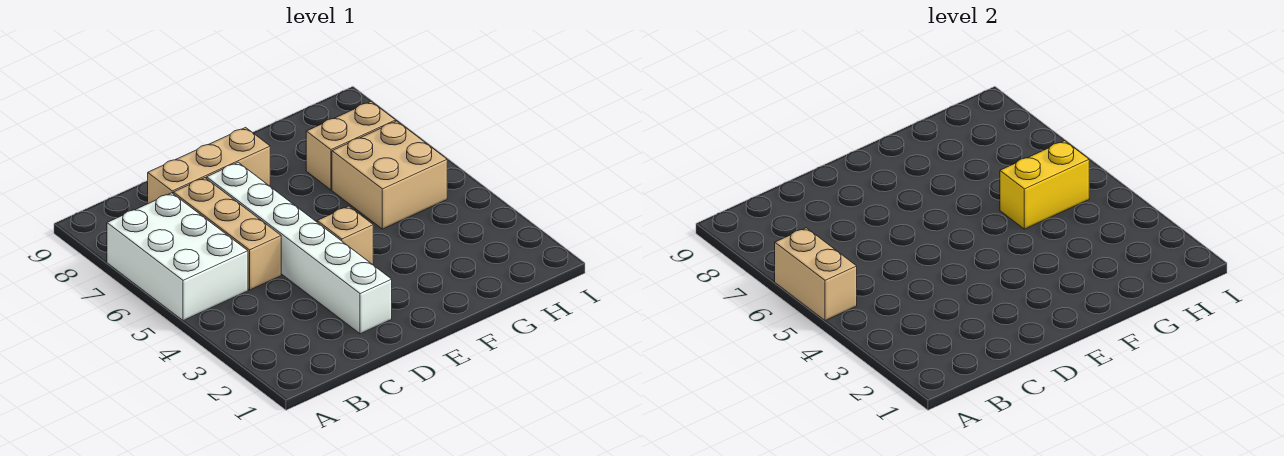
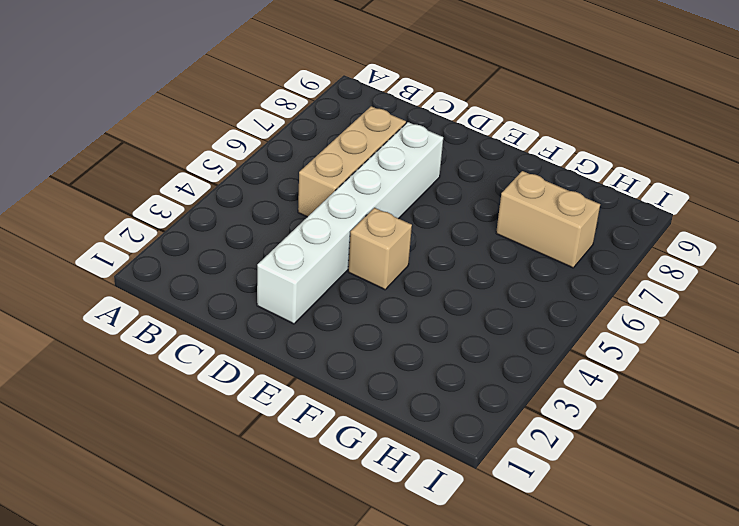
none -> white 2x3 brick [107,193,248,321]
none -> tan 1x3 brick [148,127,270,203]

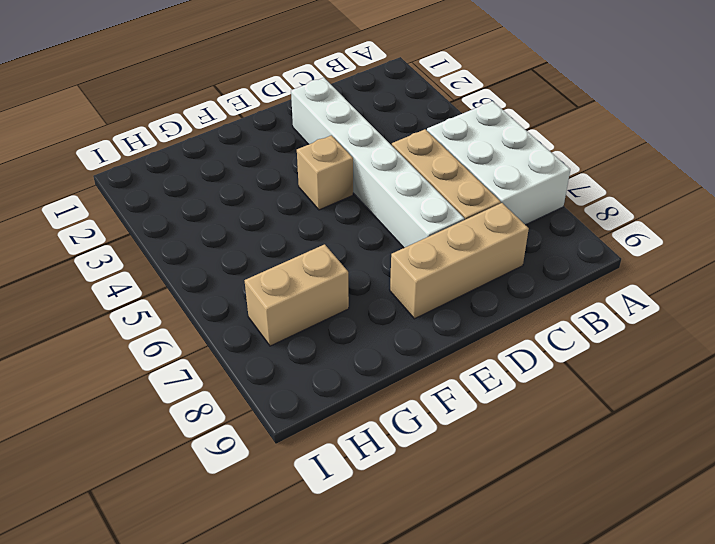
none -> tan 2x2 brick [332,121,447,229]
none -> tan 1x2 brick [775,228,857,321]

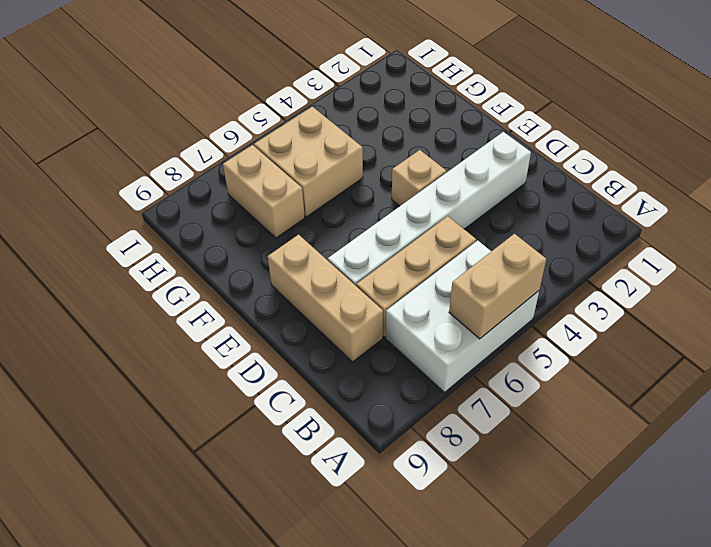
none -> yellow 1x2 brick [1000,141,1089,229]

